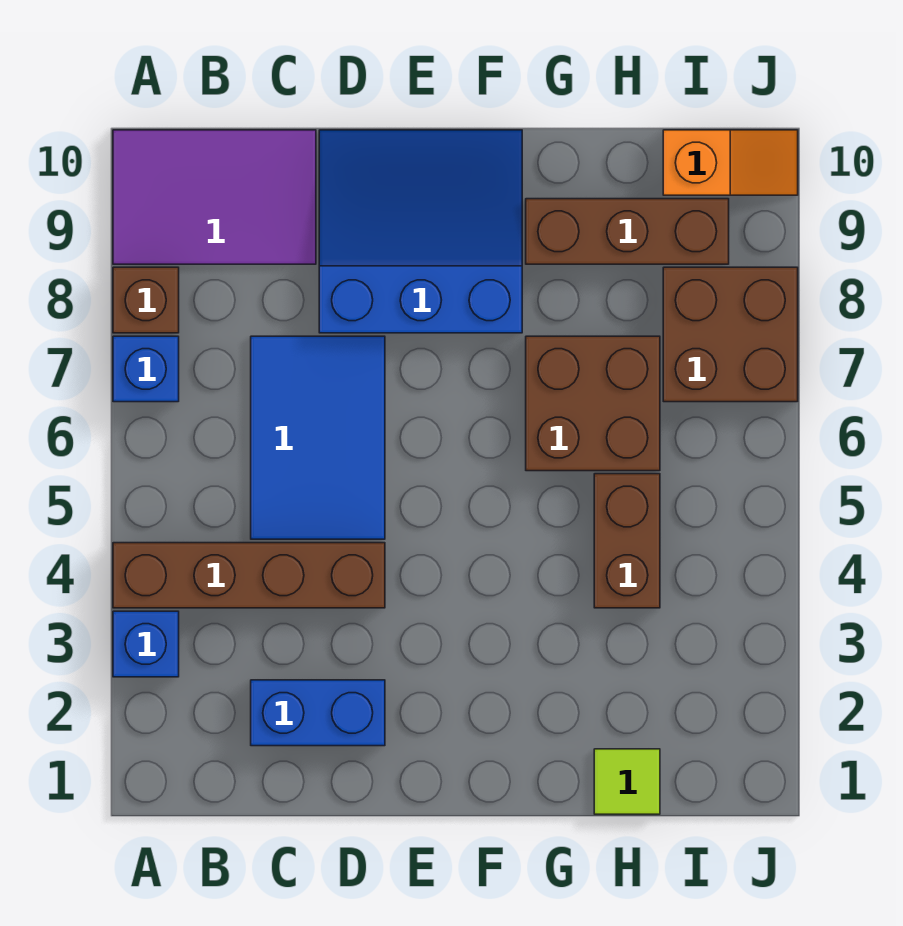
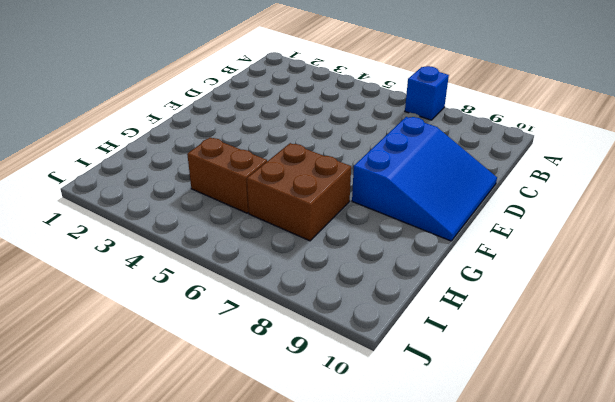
none -> blue 1x1 brick [113,611,179,677]
none -> brown 1x4 brick [113,543,385,608]
none -> brown 1x1 brick [113,267,179,333]

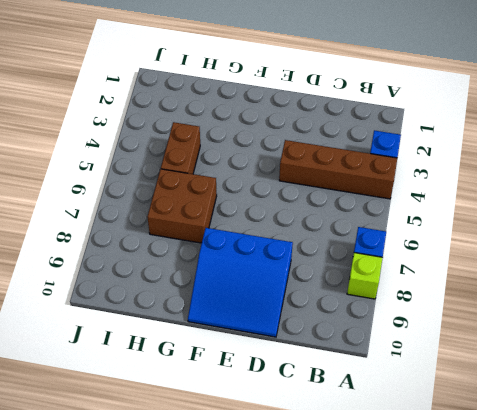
lime 1x1 brick [347,253,383,299] -> brown 1x1 brick [113,267,179,333]
none -> purple 2x3 tile [113,130,316,264]
none -> blue 1x2 brick [251,680,385,746]
none -> blue 2x3 tile [251,336,385,539]

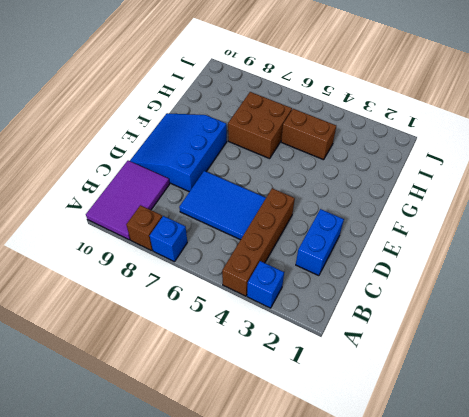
none -> brown 1x3 brick [526,199,729,264]
none -> lime 1x1 tile [594,749,660,814]
none -> brown 2x2 brick [663,267,798,402]

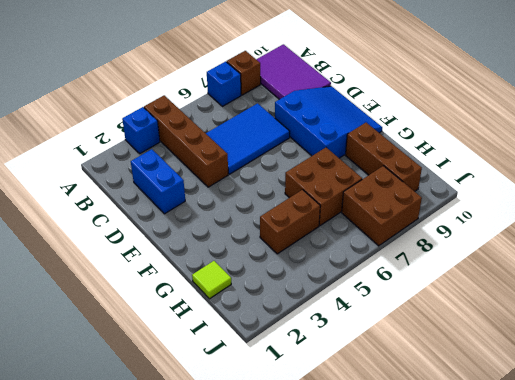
none -> orange 1x2 slope [663,130,798,195]

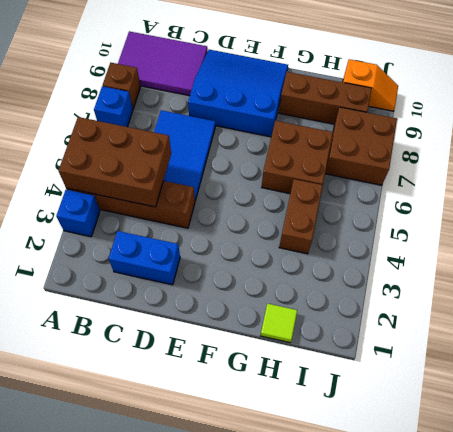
brown 2x3 brick [58,117,171,207] -> none

